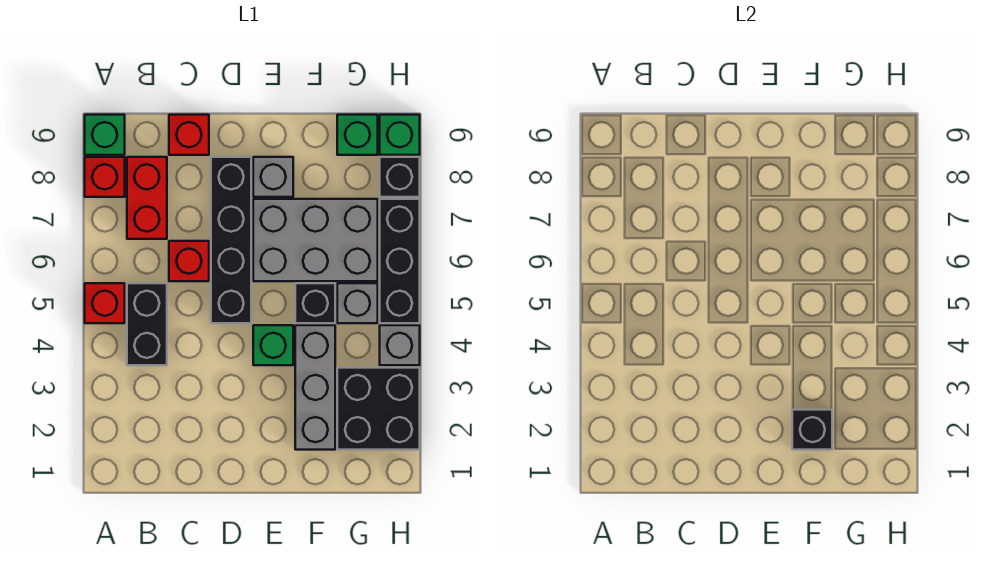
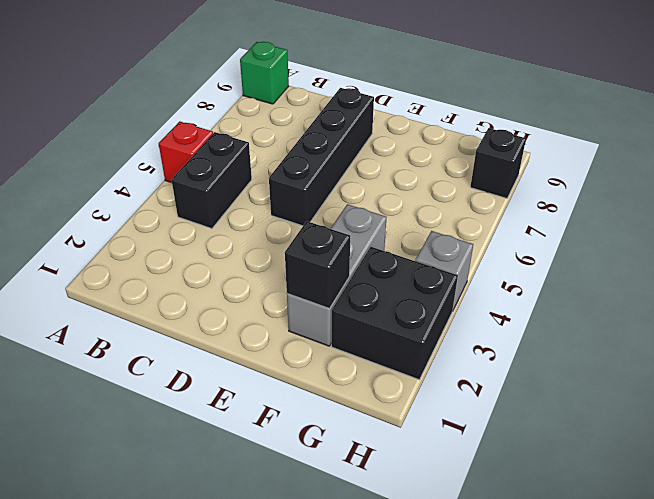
none -> red 1x1 brick [85,157,125,197]
none -> red 1x2 brick [127,157,167,239]
none -> red 1x1 brick [169,241,209,281]

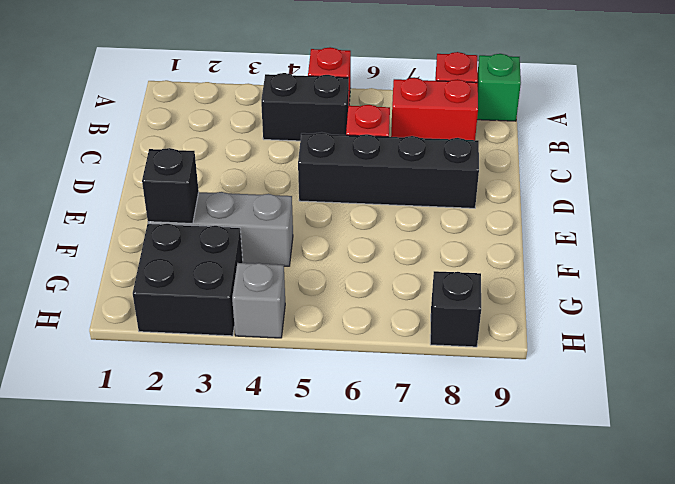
none -> red 1x1 brick [169,115,209,155]
none -> green 1x1 brick [253,325,293,365]
none -> grey 2x3 brick [253,199,378,281]

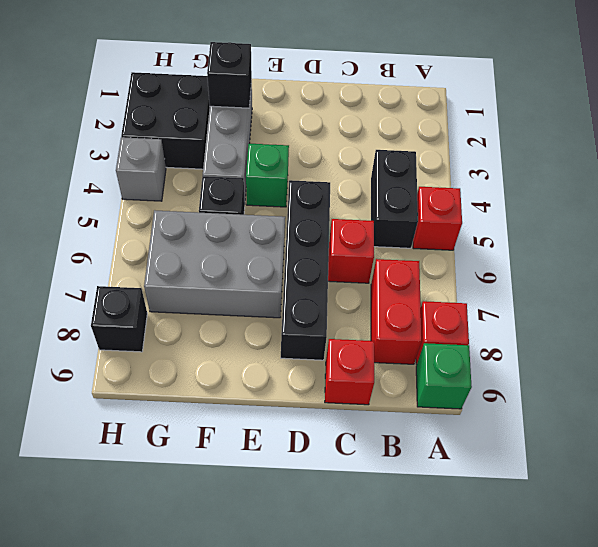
none -> grey 1x1 brick [253,157,293,197]
none -> grey 1x1 brick [337,283,378,323]
none -> green 1x1 brick [337,115,378,155]

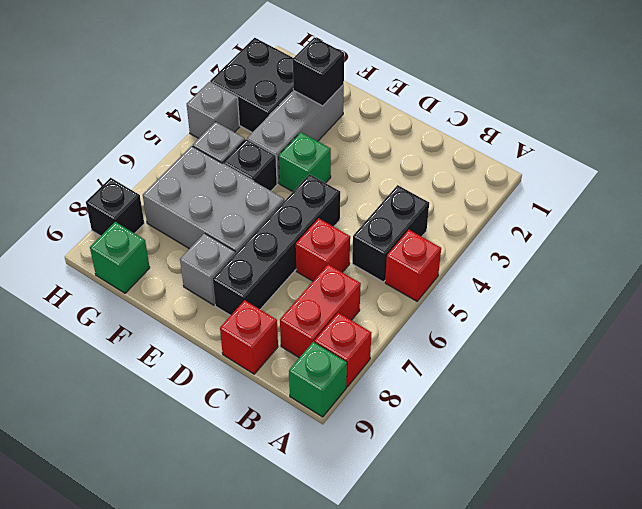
none -> black 1x3 brick [380,199,420,323]
none -> green 1x1 brick [380,115,420,155]

